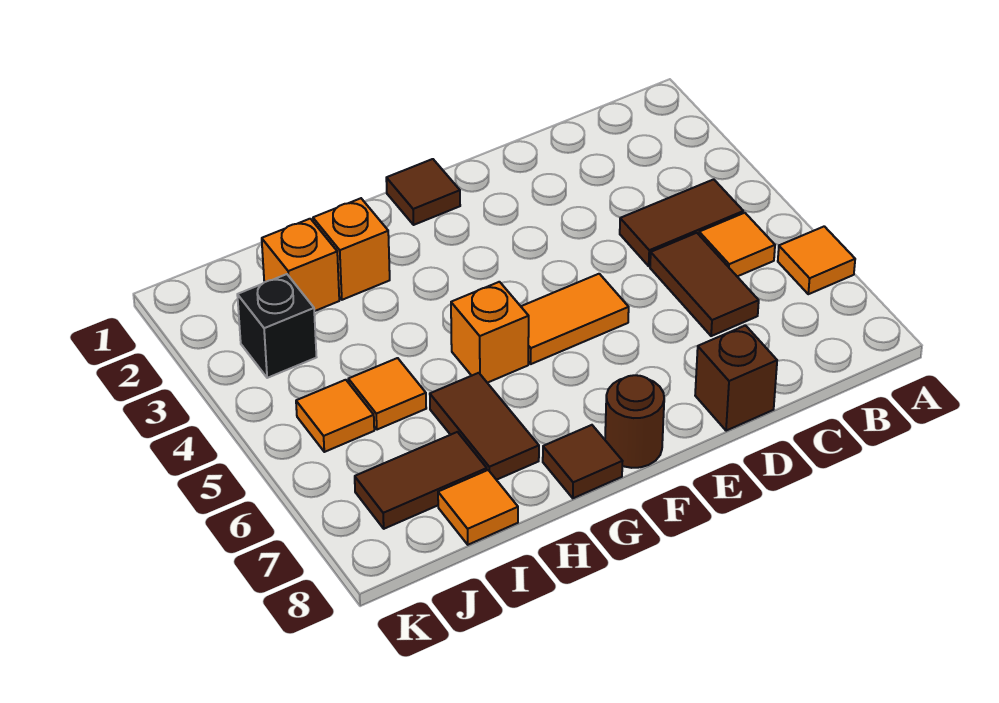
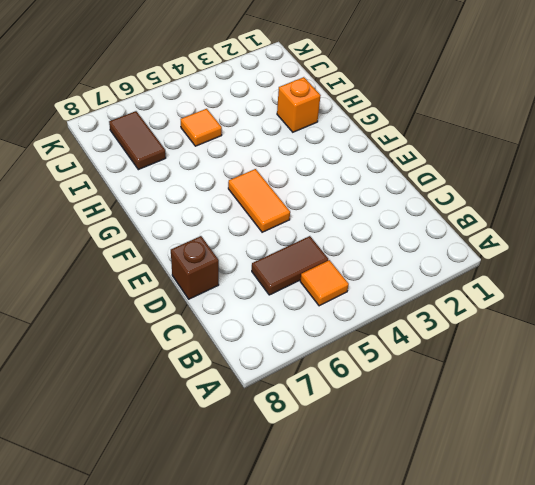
none -> orange 1x1 tile [778,226,855,294]
none -> brown 1x2 tile [620,179,743,266]
none -> brown 1x1 tile [386,159,460,225]

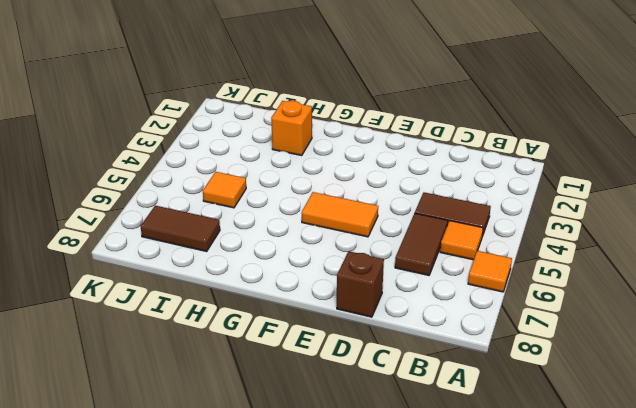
none -> brown 1x1 tile [386,159,460,225]
none -> brown 1x1 round brick [605,375,664,468]
none -> orange 1x1 brick [451,282,529,383]

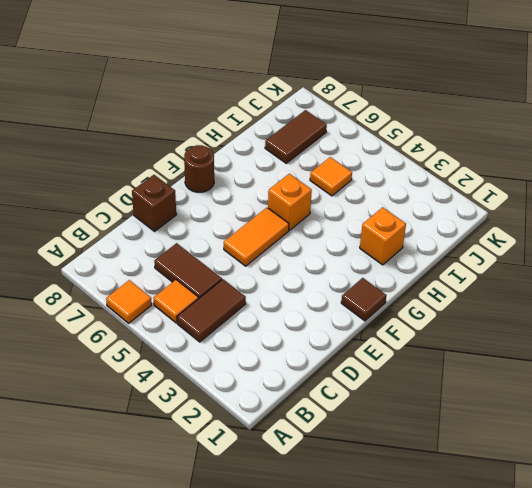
none -> brown 1x1 tile [543,425,623,498]
none -> brown 1x2 tile [430,373,539,480]
none -> orange 1x1 brick [262,219,339,311]

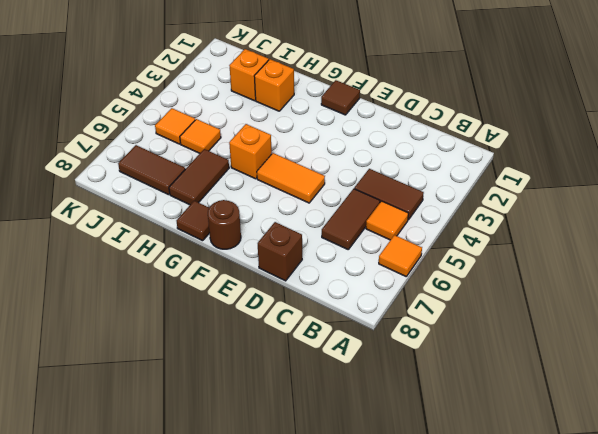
none -> orange 1x1 tile [438,470,518,545]
none -> black 1x1 brick [237,274,316,378]

